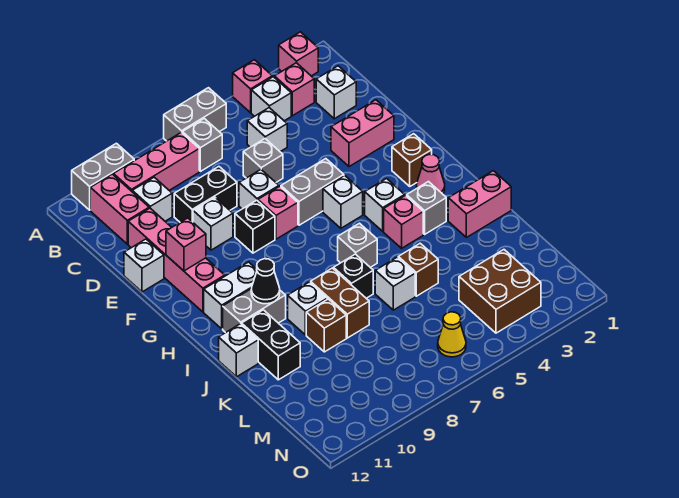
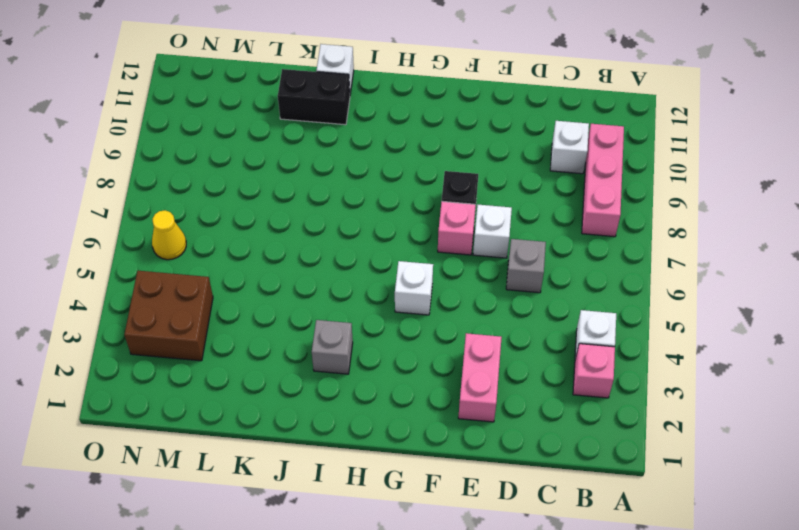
none -> pink 1x1 brick [279,32,318,76]
none -> pink 1x1 brick [233,60,272,113]
none -> grey 1x2 brick [164,88,226,141]
none -> grey 1x2 brick [72,143,134,210]

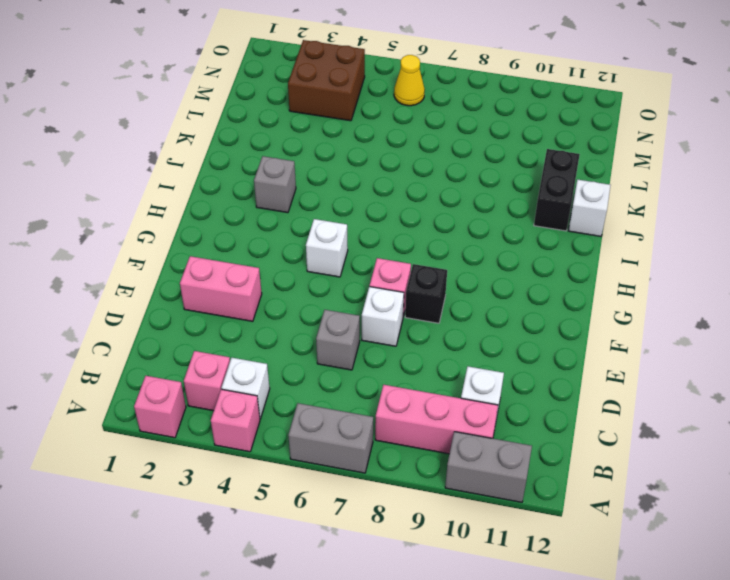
none -> grey 1x1 brick [182,119,222,171]
none -> pink 1x2 brick [90,174,149,244]
none -> white 1x1 brick [316,66,356,119]
none -> white 1x1 brick [247,108,287,152]

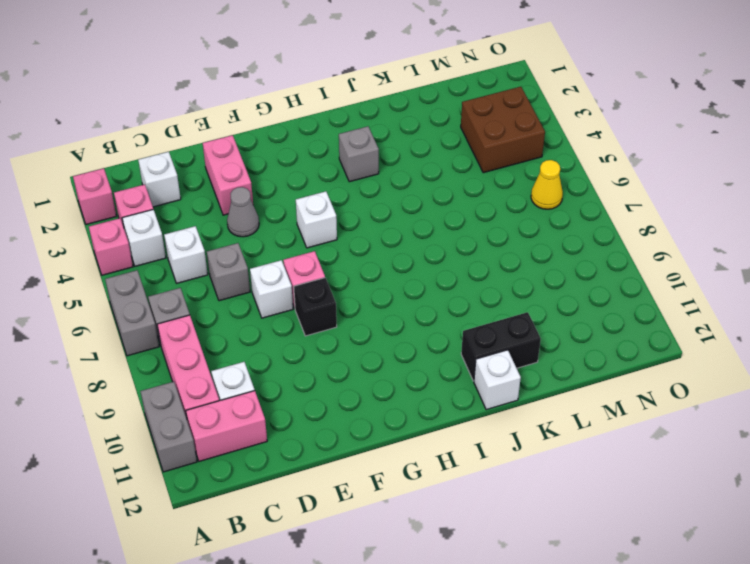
grey 1x1 cone [227,187,259,237] -> none
none -> black 1x2 brick [174,167,237,222]
none -> pink 1x4 brick [128,208,225,312]
none -> white 1x1 brick [193,197,233,250]
none -> white 1x1 brick [124,239,164,292]

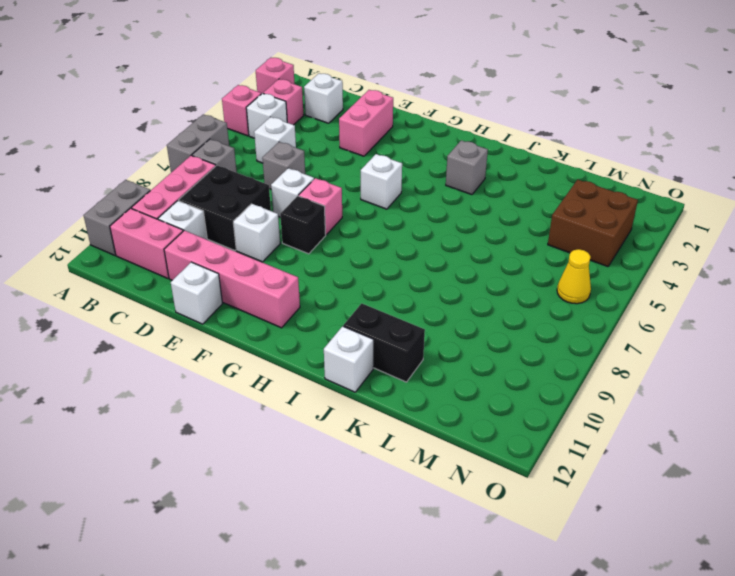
black 2x2 brick [179,165,271,250] -> black 1x2 brick [174,167,237,222]
none -> grey 1x2 brick [281,159,344,225]
none -> brown 1x1 brick [392,134,432,186]
none -> pink 1x1 cone [417,154,445,194]
none -> white 1x1 brick [365,179,405,231]

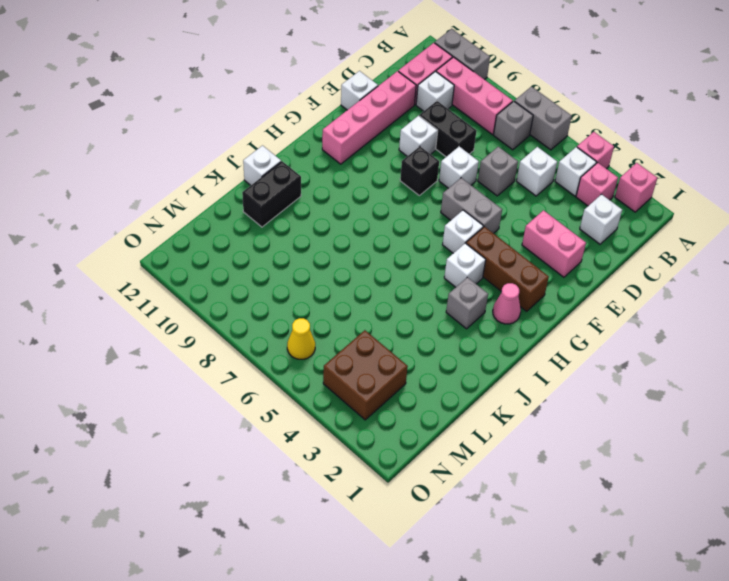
brown 1x3 brick [466,227,549,311] -> brown 1x1 brick [392,134,432,186]
none -> pink 1x1 brick [258,186,298,239]
none -> white 1x2 brick [204,262,257,329]
none -> pink 1x1 brick [384,196,423,248]
none -> grey 1x1 brick [338,223,377,267]

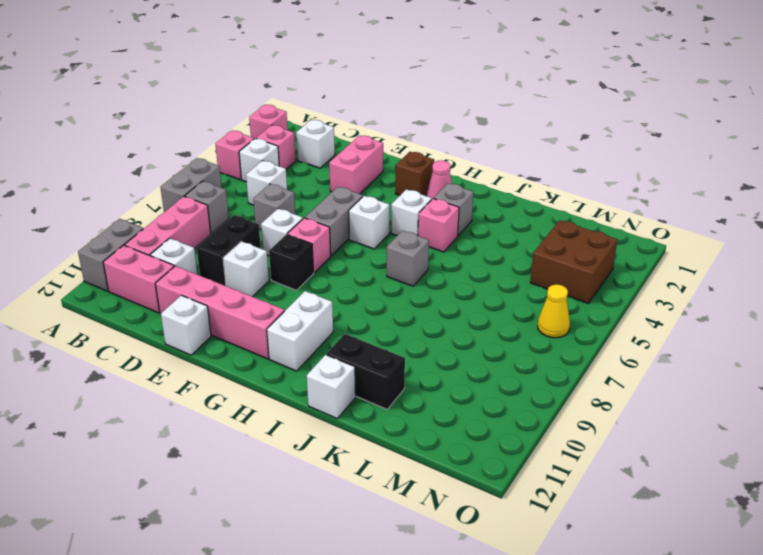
none -> grey 1x2 brick [223,289,286,333]
none -> pink 1x2 brick [448,171,511,237]
none -> black 1x1 brick [334,254,373,298]
none -> brown 1x2 brick [311,268,369,338]

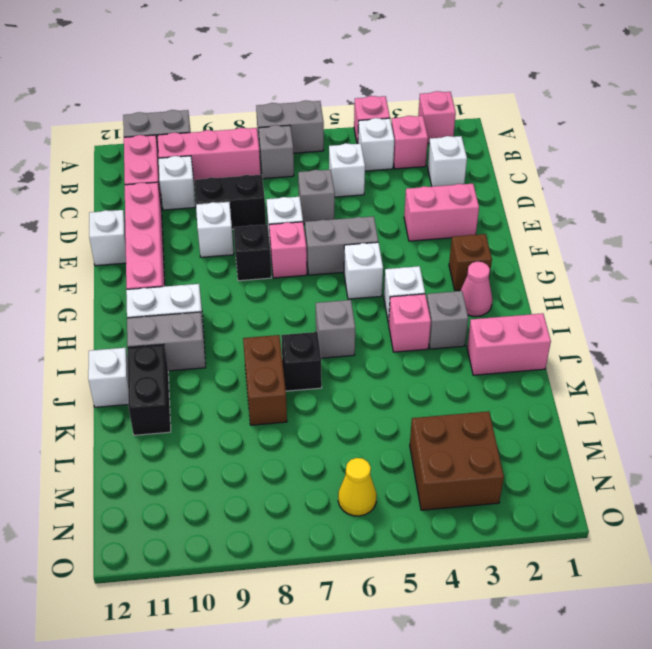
none -> white 1x1 brick [288,282,327,335]
none -> brown 1x1 brick [398,243,438,296]
none -> white 1x1 brick [375,257,415,310]
none -> brown 1x1 brick [306,299,346,352]

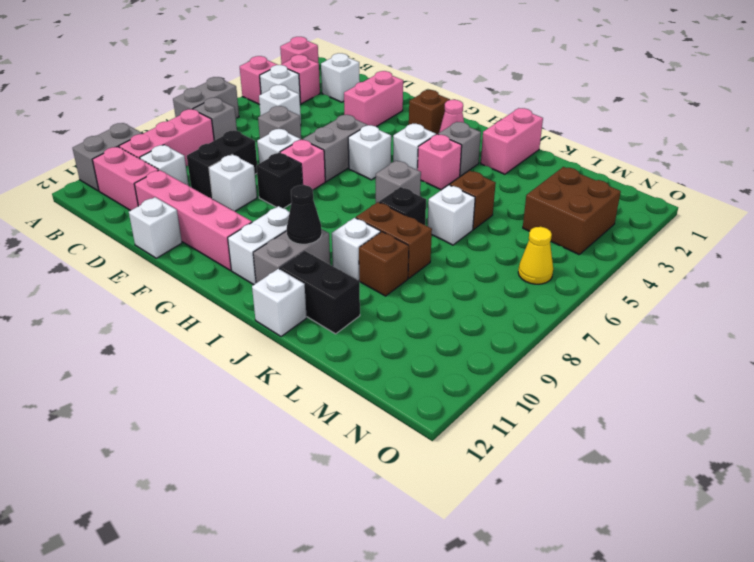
none -> pink 1x1 brick [166,218,206,271]

